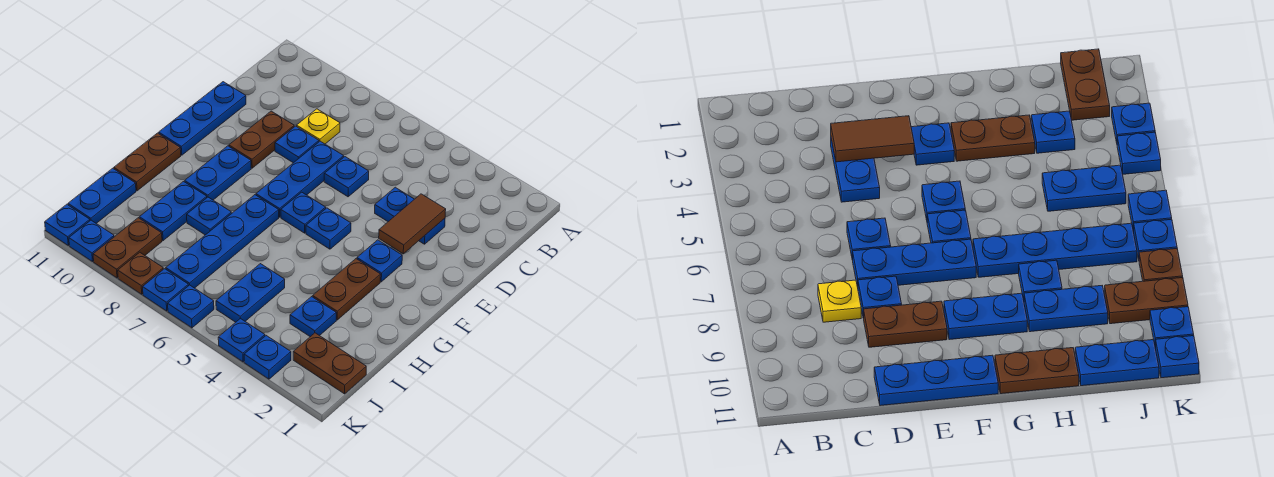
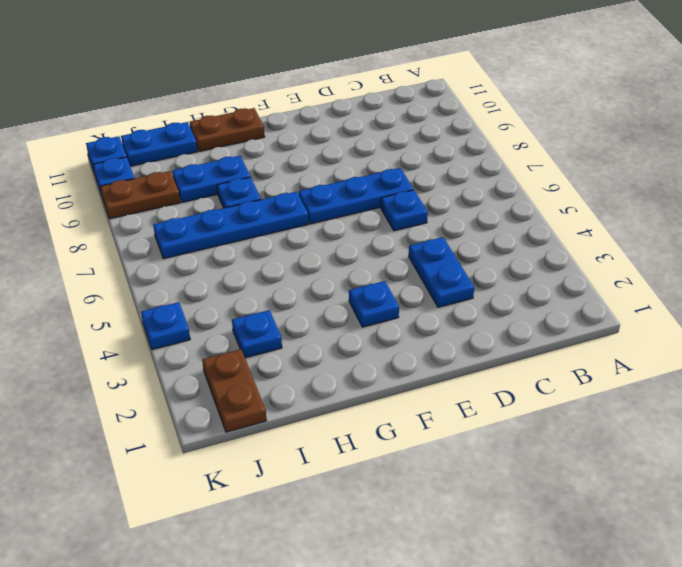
none -> yellow 1x1 plate [296,109,340,144]
none -> blue 1x1 plate [275,126,319,163]
none -> brown 1x2 plate [229,111,294,168]

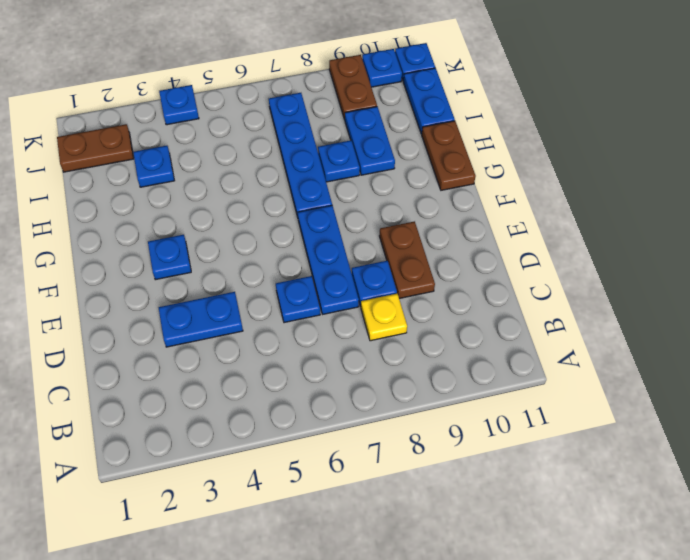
none -> blue 1x3 plate [159,82,246,155]
none -> blue 1x1 plate [306,208,351,249]
none -> blue 1x1 plate [281,192,326,233]

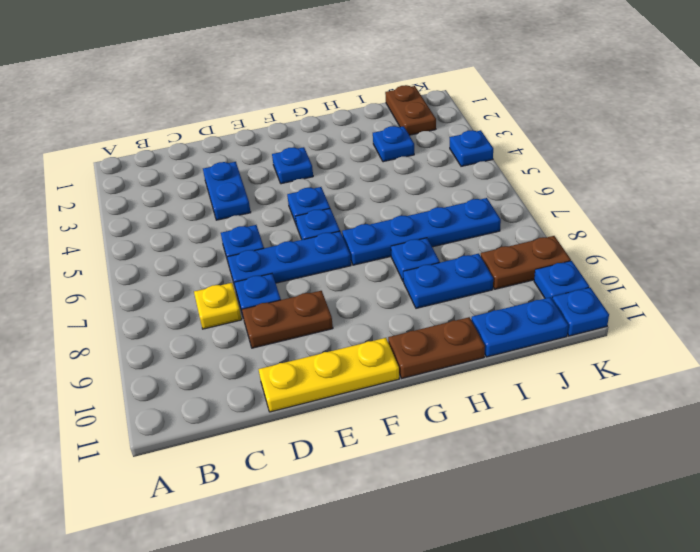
yellow 1x3 plate [259,338,399,412] -> blue 1x3 plate [159,82,246,155]
none -> blue 1x2 plate [185,146,251,200]
none -> brown 1x2 plate [313,259,381,320]
none -> blue 1x2 plate [216,264,285,322]

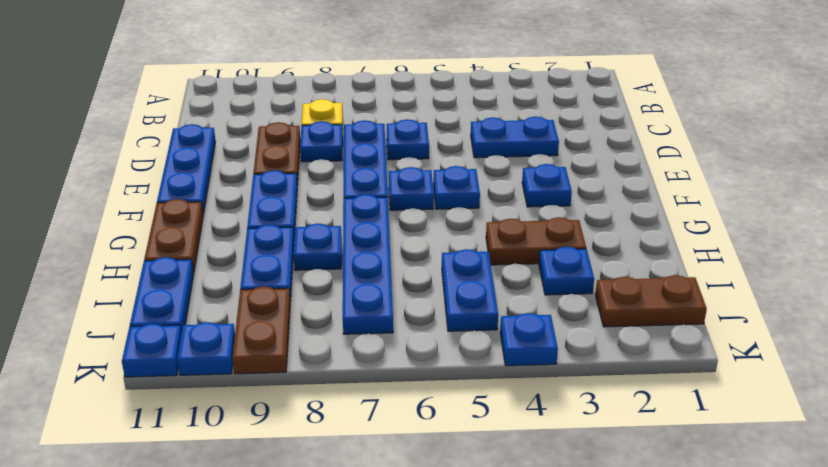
brown 1x2 plate [486,217,586,265] -> brown 1x2 plate turned to [313,259,381,320]
none -> blue 1x1 plate [244,336,291,379]
none -> blue 1x1 plate [168,285,214,328]
none -> blue 1x1 plate [143,269,188,311]

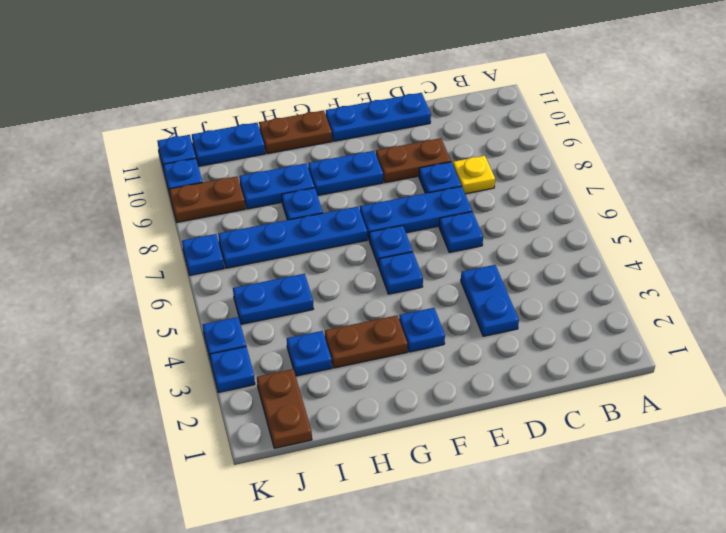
none -> blue 1x1 plate [168,285,214,328]
none -> brown 1x1 plate [118,252,163,294]
none -> brown 1x2 tile [379,194,446,254]

